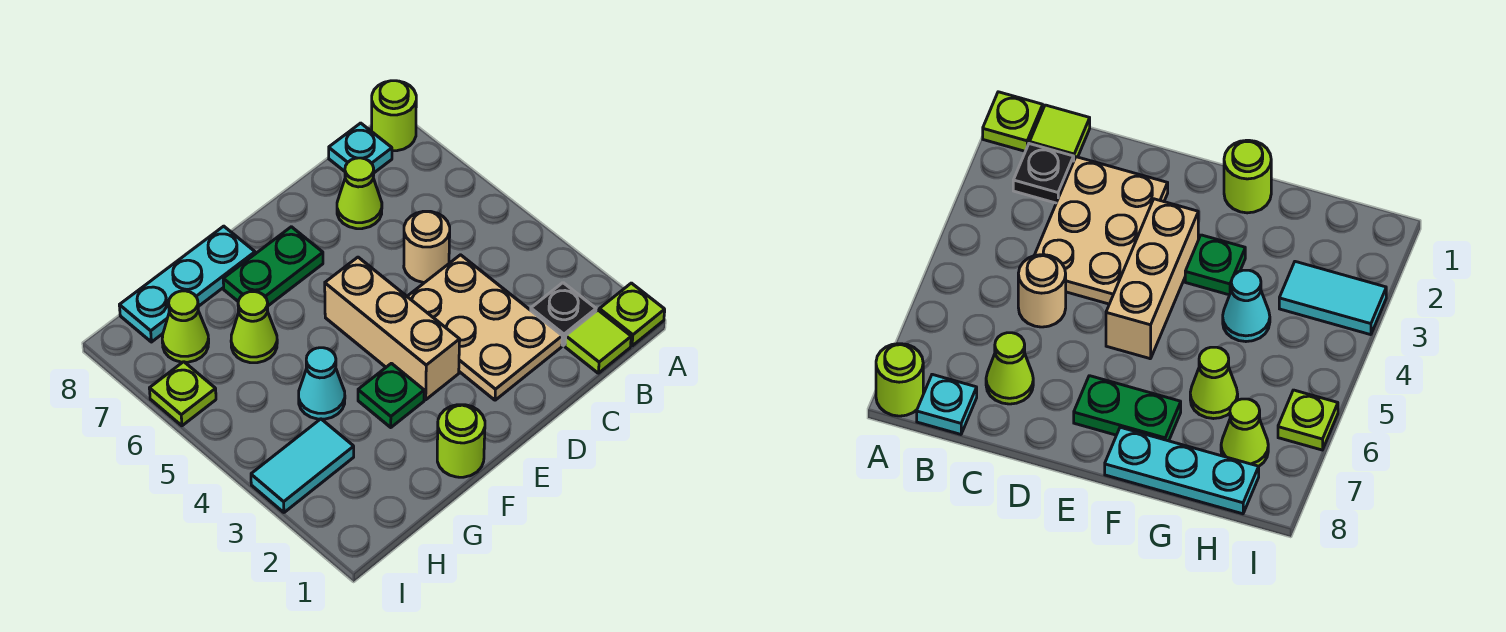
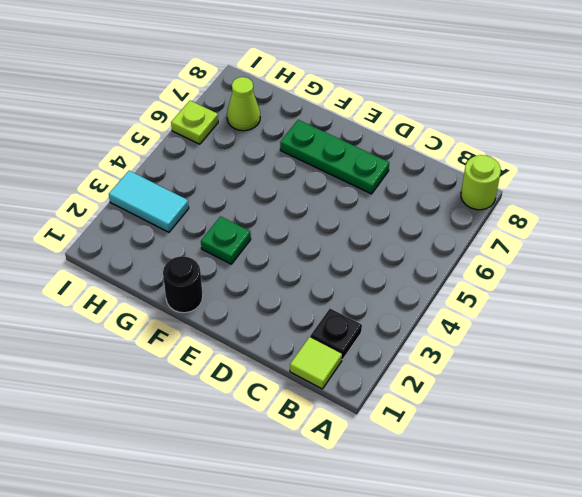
green 1x3 plate [280,120,389,194] -> green 1x2 plate [223,227,323,306]
black 1x1 round brick [163,256,203,313] -> lime 1x1 round brick [437,405,485,477]
none -> lime 1x1 plate [599,283,665,346]
none -> cyan 1x1 plate [329,123,392,173]
none -> tan 2x3 plate [407,255,562,400]

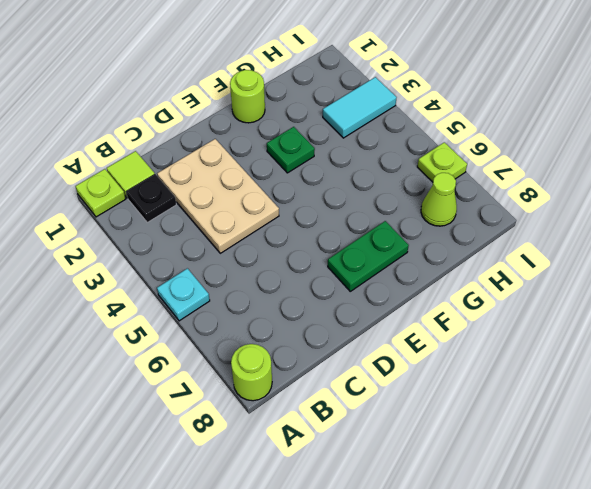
cyan 1x1 plate [157,268,210,321] -> cyan 1x1 plate moved to [329,123,392,173]
none -> tan 1x1 round brick [404,211,450,282]
none -> lime 1x1 cone [337,158,382,229]
none -> tan 1x3 brick [325,257,460,400]

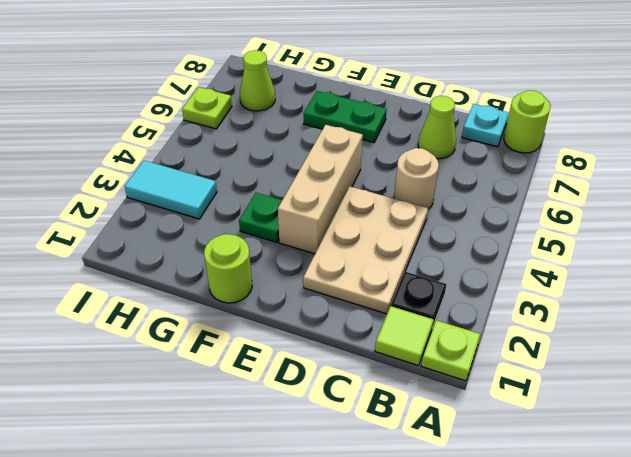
none -> cyan 1x3 plate [119,226,255,342]
none -> cyan 1x1 cone [299,348,345,419]
none -> lime 1x1 cone [231,292,277,363]

